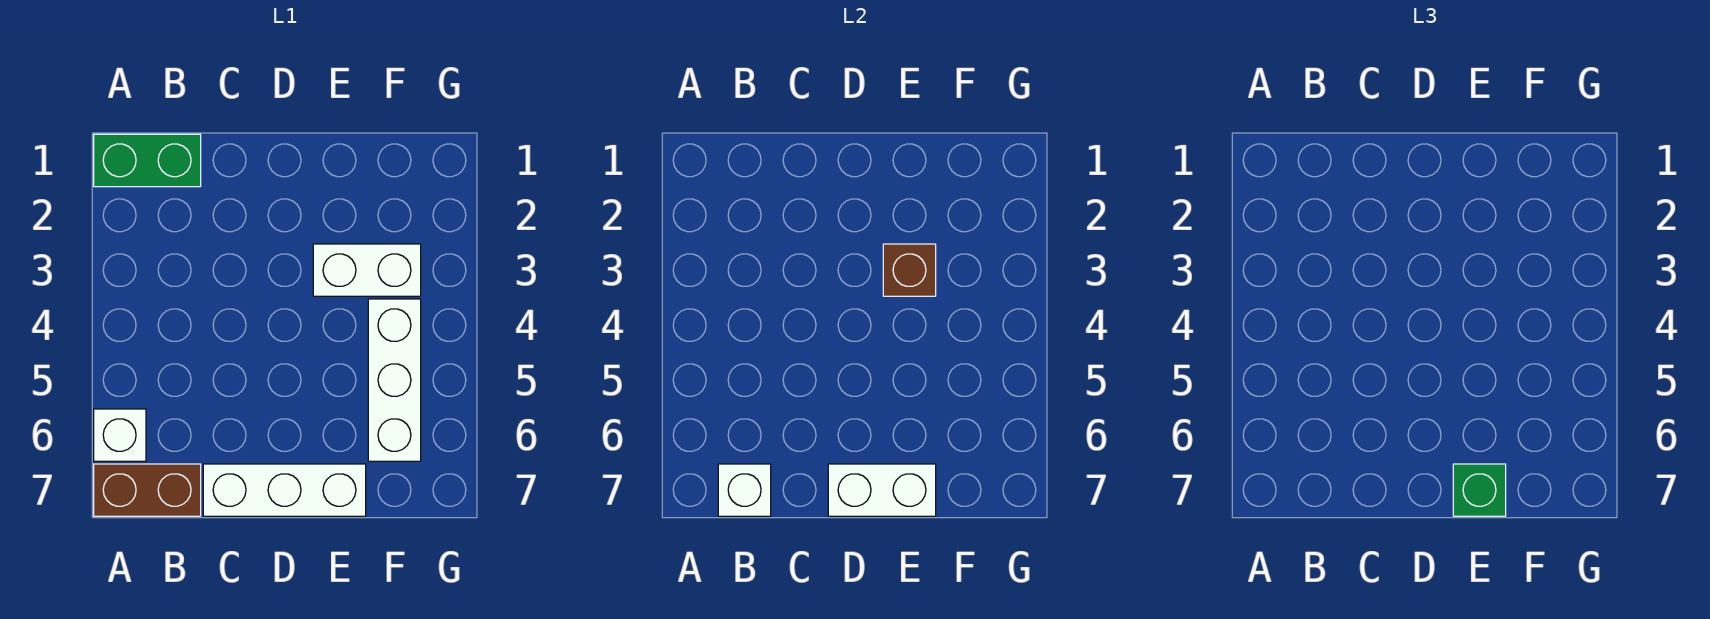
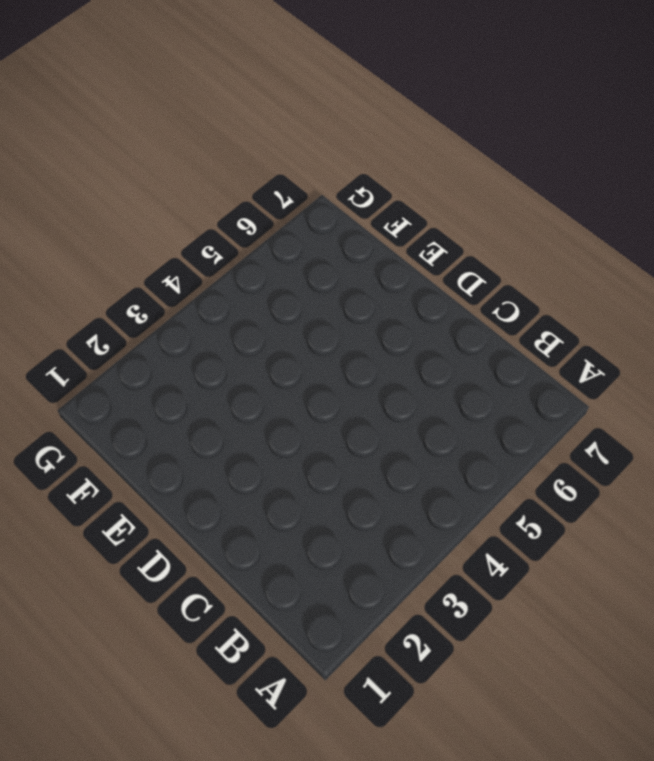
none -> green 1x2 brick [94,134,201,187]
none -> white 1x1 brick [94,409,146,461]

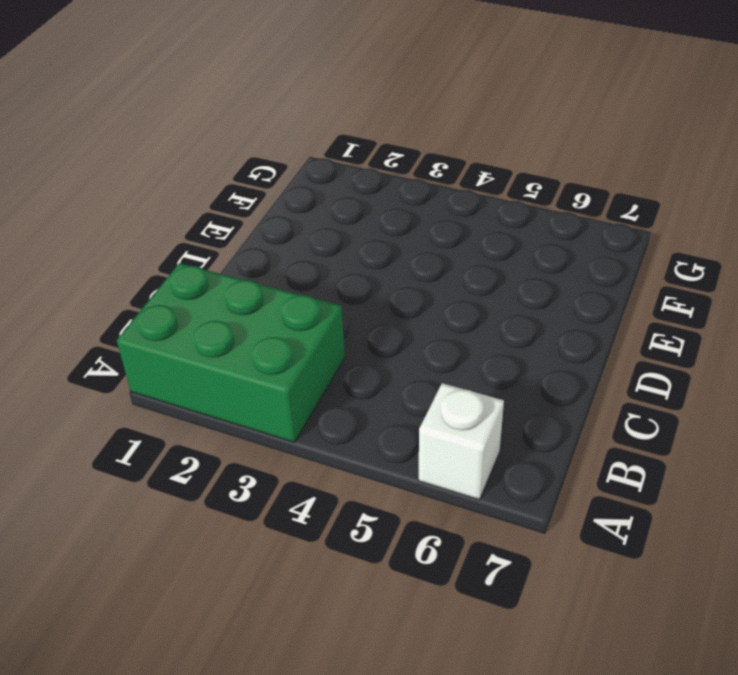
green 2x3 brick [117,263,345,442] -> green 1x2 brick [94,134,201,187]
none -> brown 1x2 brick [94,464,201,516]
none -> white 1x3 brick [203,464,366,516]

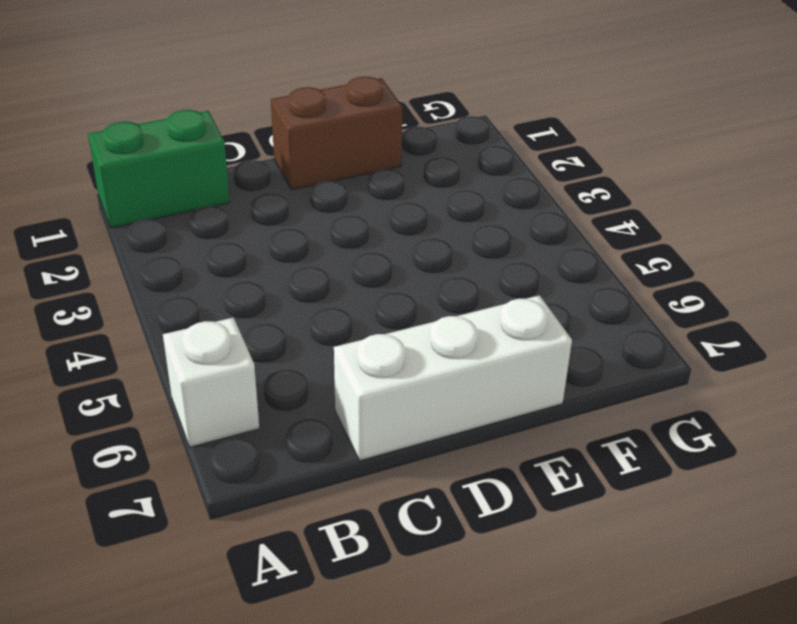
brown 1x2 brick [271,77,403,190] -> brown 1x2 brick moved to [94,464,201,516]
none -> white 1x2 brick [313,244,421,296]
none -> white 1x3 brick [368,299,421,461]

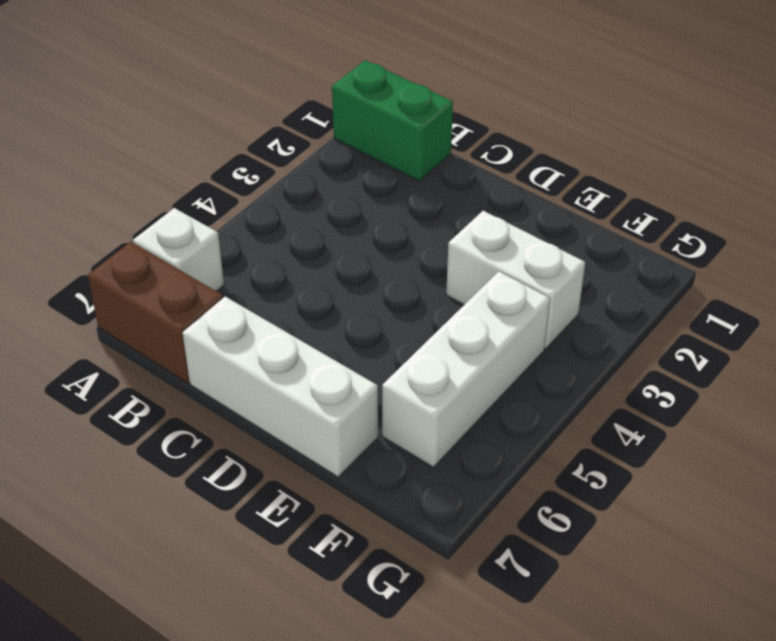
none -> white 1x1 brick [718,464,771,516]
none -> white 1x2 brick [828,464,936,516]

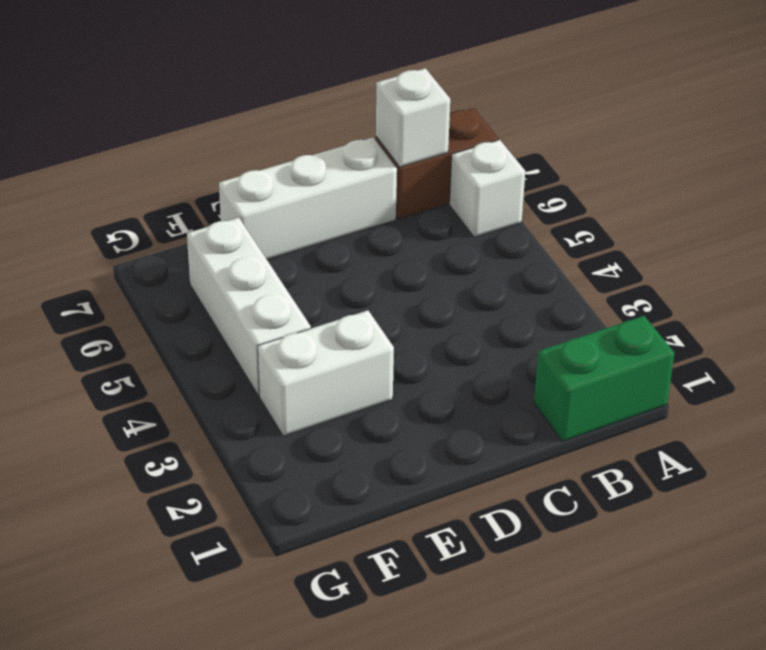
none -> white 1x2 brick [828,464,936,516]
none -> brown 1x1 brick [883,244,936,296]

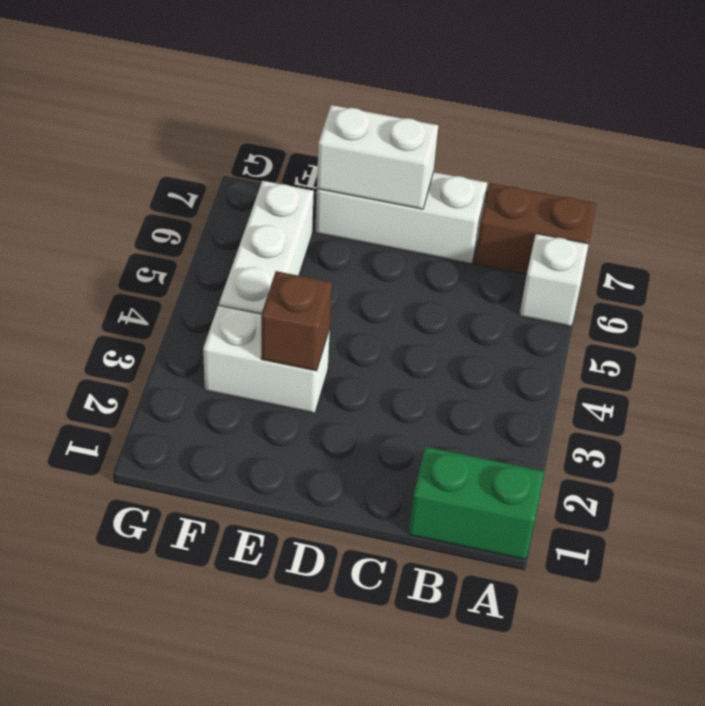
none -> white 1x1 brick [718,464,771,516]
none -> green 1x1 brick [1453,464,1506,516]

